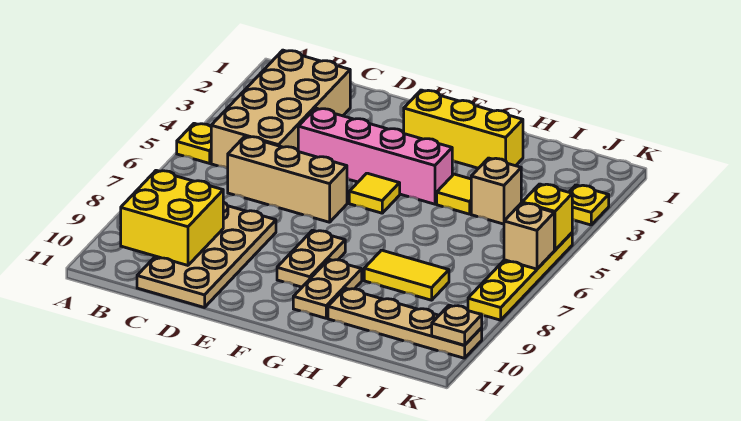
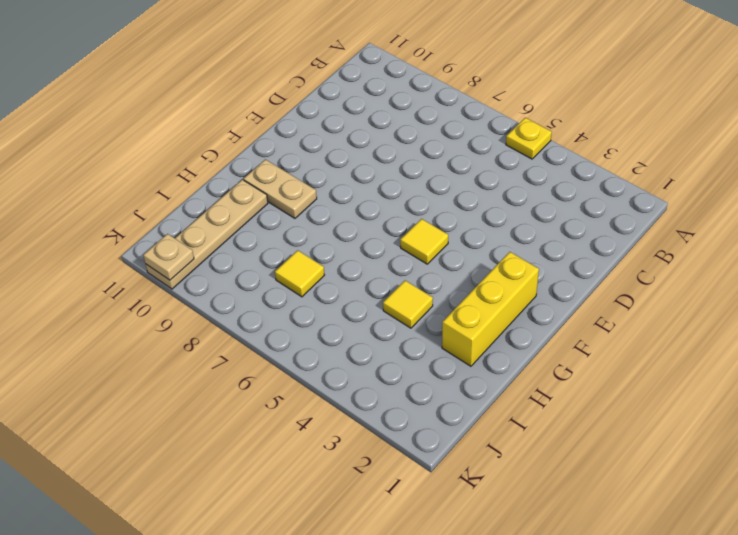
yellow 1x1 tile [275,250,324,297] -> none
none -> tan 2x4 brick [211,50,350,168]
none -> tan 1x3 brick [228,136,347,222]
none -> tan 2x4 plate [137,202,276,308]

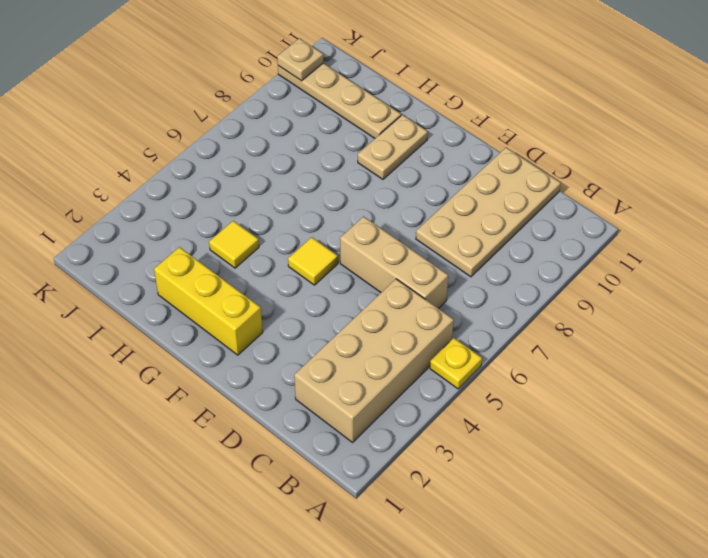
none -> pink 1x4 brick [298,108,452,204]
none -> tan 1x2 plate [277,230,345,287]
none -> yellow 1x2 tile [364,250,449,300]

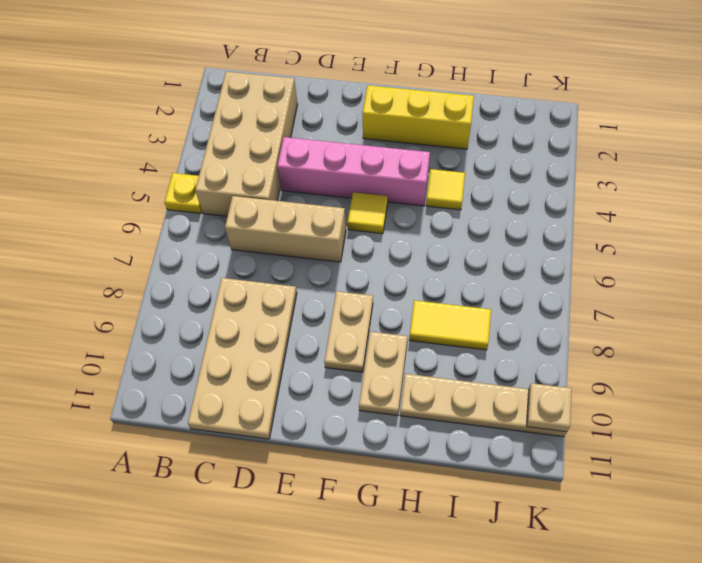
none -> tan 1x1 brick [471,158,521,224]
none -> yellow 1x1 plate [569,185,609,225]
none -> yellow 1x4 plate [468,233,572,320]

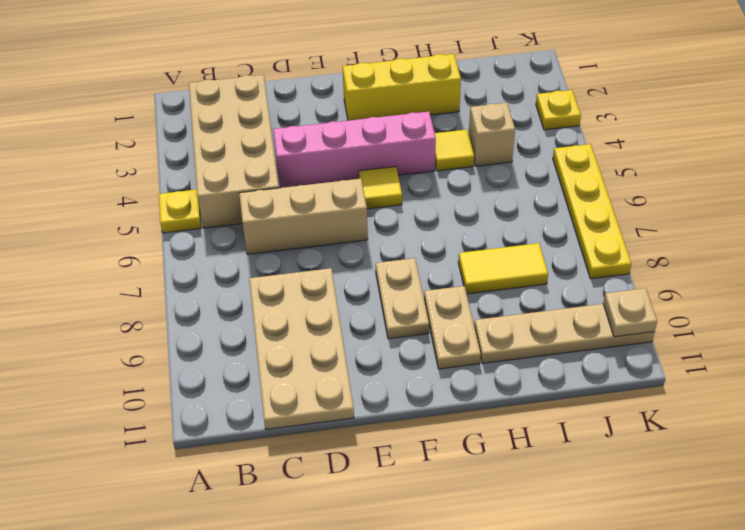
none -> yellow 2x2 brick [121,170,223,265]
none -> yellow 1x1 brick [522,184,572,250]
none -> tan 1x1 brick [504,203,554,269]

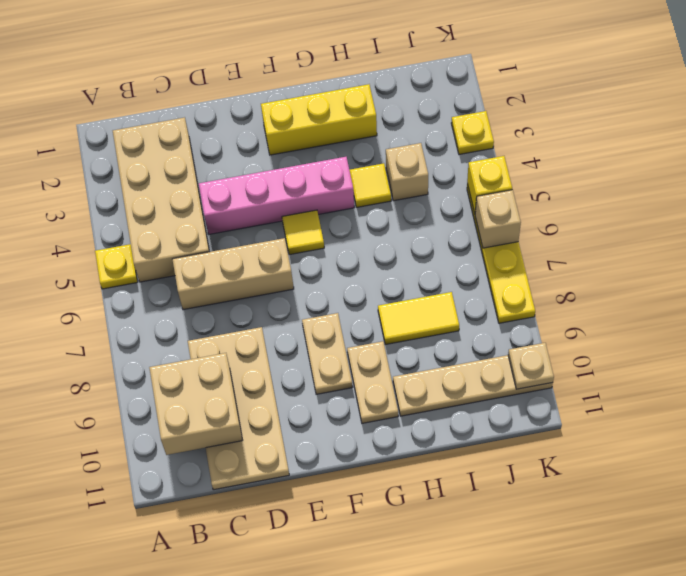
tan 2x2 brick [149,353,242,455] -> yellow 2x2 brick [121,170,223,265]

